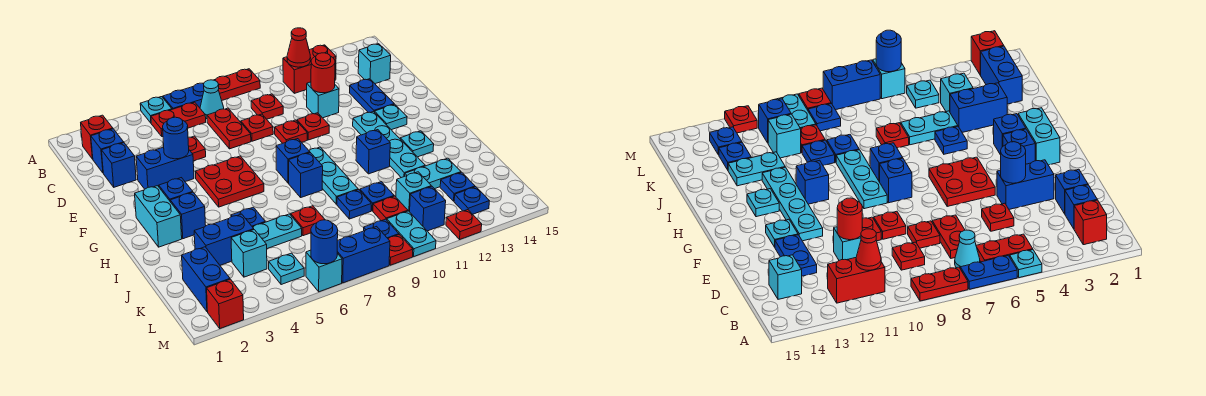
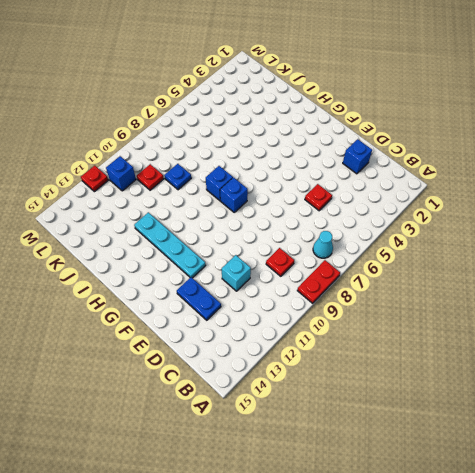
none -> cyan 1x1 plate [140,97,172,123]
none -> blue 1x2 plate [163,83,204,109]
none -> red 1x1 brick [81,115,113,159]
none -> red 1x2 plate [151,102,206,137]

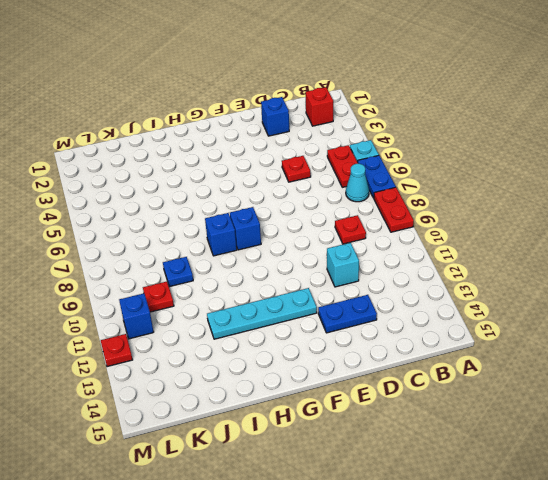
none -> red 1x2 brick [283,45,336,93]
none -> blue 1x1 brick [91,129,124,173]
none -> red 1x2 plate [207,108,251,149]
none -> cyan 1x1 brick [358,44,391,84]

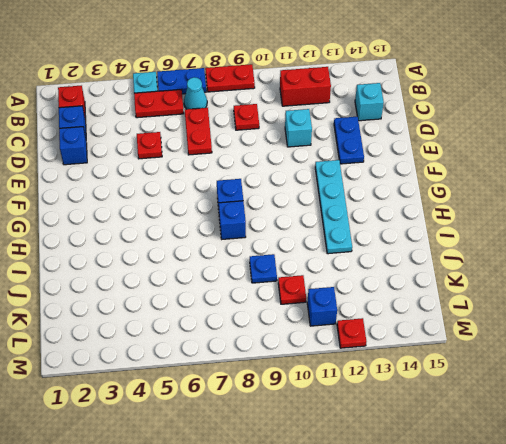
none -> red 1x1 plate [241,114,273,141]
none -> blue 1x2 brick [136,147,194,189]
none -> red 1x1 plate [275,120,307,143]
none -> red 1x1 plate [297,113,329,140]

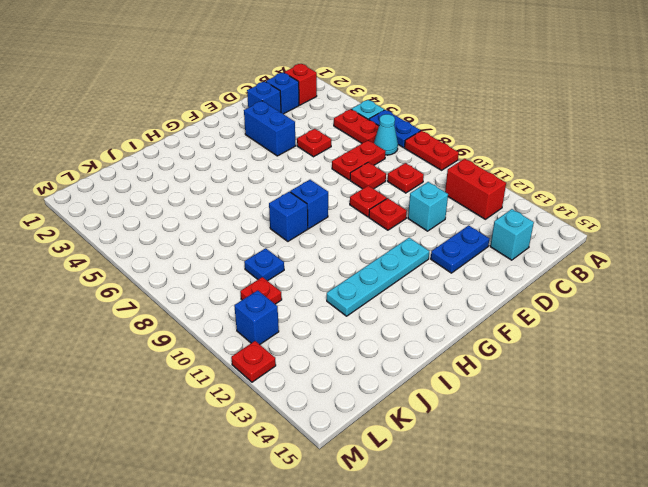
none -> red 2x2 plate [195,156,264,207]
none -> cyan 1x1 plate [375,104,407,130]
none -> cyan 1x2 brick [135,186,182,247]
none -> blue 1x1 brick [159,178,193,201]

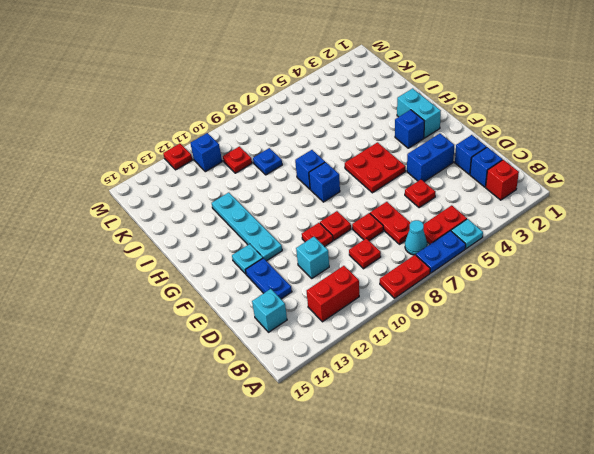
none -> cyan 1x3 plate [309,147,358,204]
none -> blue 1x1 brick [170,192,206,239]
none -> blue 1x1 brick [356,130,390,174]
none -> cyan 1x1 plate [400,131,434,157]

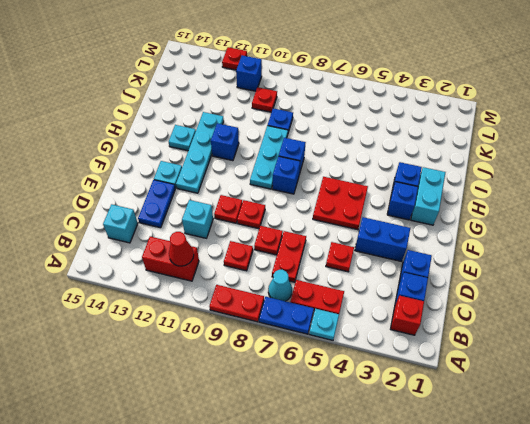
none -> blue 1x1 plate [231,207,265,227]
none -> blue 1x2 brick [194,214,254,265]
none -> cyan 1x2 plate [253,214,302,249]
none -> red 1x1 plate [291,206,325,236]

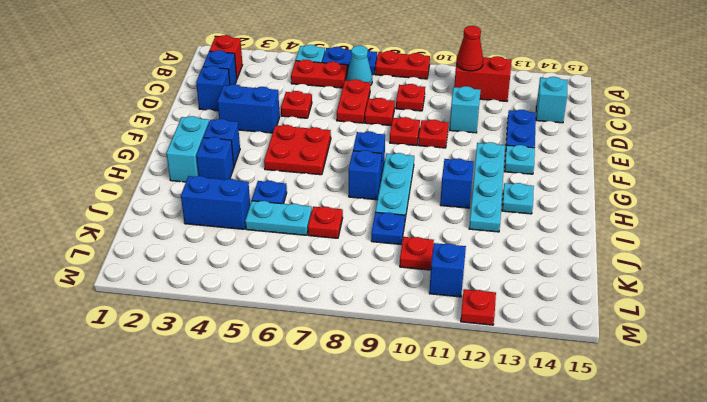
none -> blue 1x1 plate [360,182,394,211]
none -> cyan 1x2 plate [405,158,461,189]
none -> blue 1x2 brick [182,247,230,312]
none -> cyan 1x1 brick [231,230,267,277]

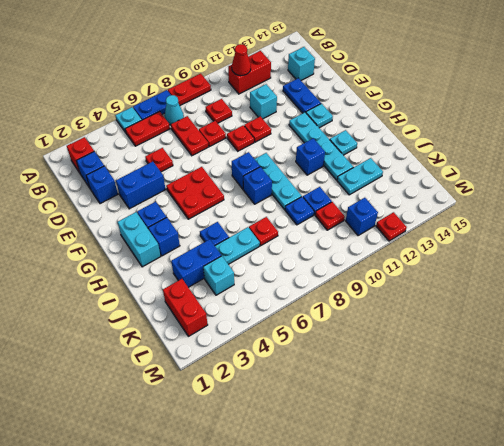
red 1x2 brick [163,279,208,336] -> blue 1x2 brick [182,247,230,312]
none -> cyan 1x1 brick [396,172,431,212]
none -> blue 1x1 plate [440,172,475,201]
none -> cyan 1x1 plate [269,253,304,285]
none -> blue 1x1 plate [364,219,399,238]

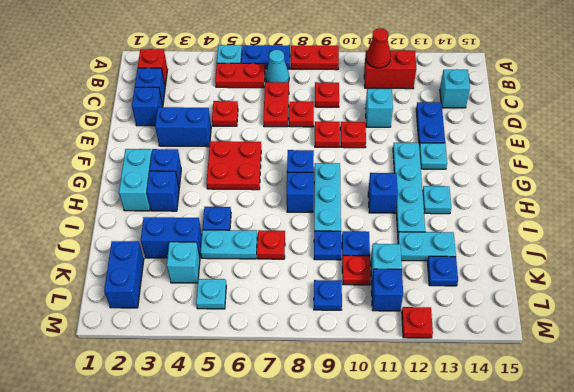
none -> cyan 1x2 plate [387,211,436,256]
none -> blue 1x1 plate [454,187,489,214]
none -> red 1x1 brick [207,279,244,328]
none -> cyan 1x1 brick [306,250,342,292]

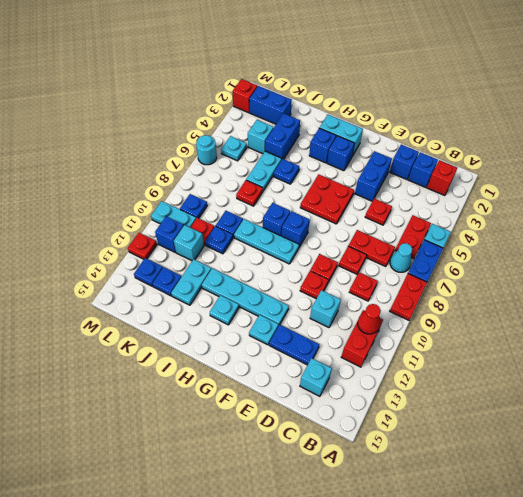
cyan 1x1 round brick [196,135,217,165] -> cyan 1x1 brick [306,250,342,292]
none -> blue 1x1 brick [356,130,390,174]
none -> blue 1x2 brick [337,226,390,283]
none -> red 1x1 plate [388,235,413,265]
none -> red 1x1 round brick [311,53,335,93]

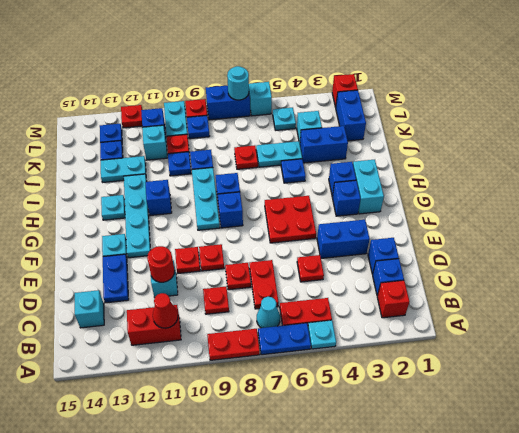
cyan 1x1 round brick [227,66,249,100] -> none
none -> blue 1x1 round brick [163,117,189,159]
none -> blue 1x1 round brick [311,220,338,264]

